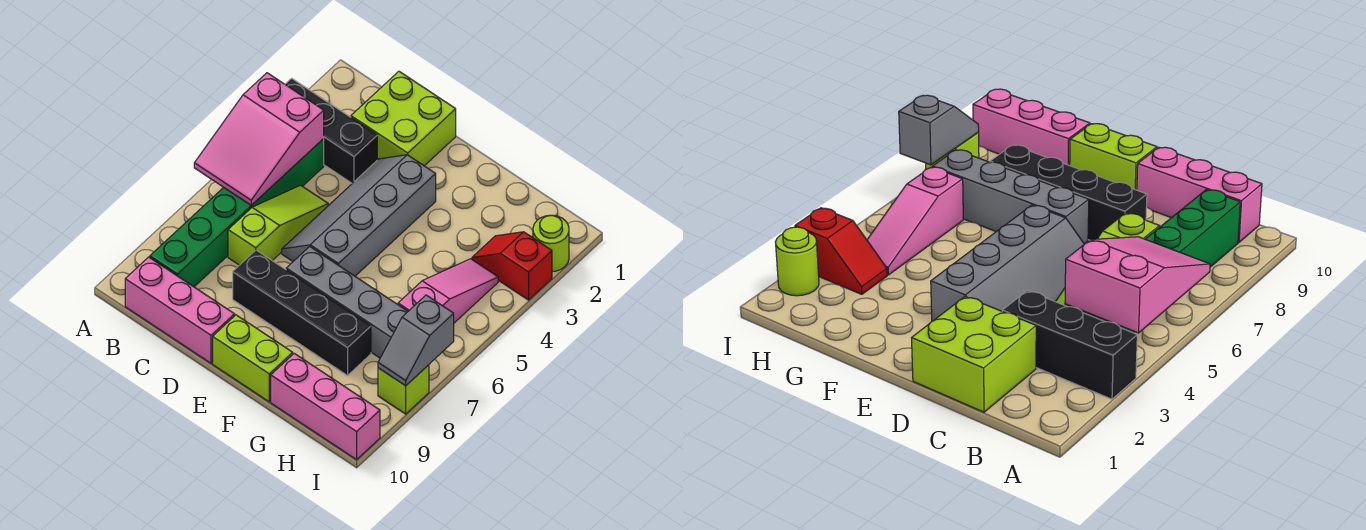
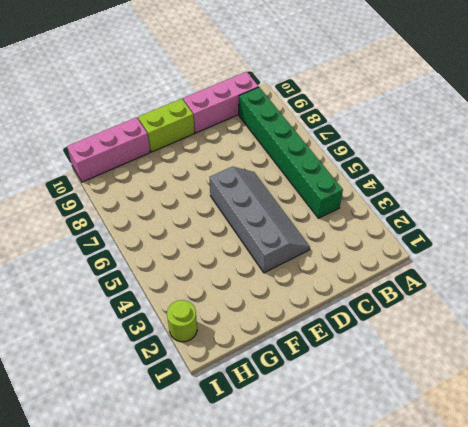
none -> black 1x3 brick [285,78,377,183]
none -> lime 2x2 brick [351,71,456,166]
none -> lime 1x3 slope [228,185,328,265]

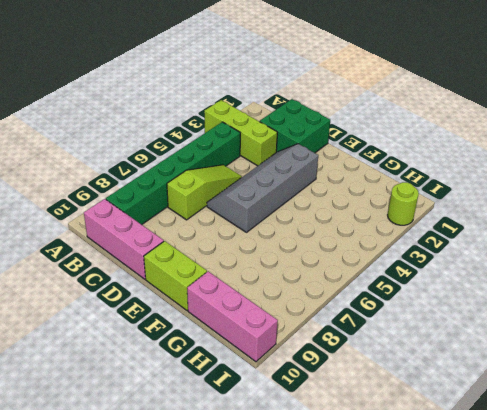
lime 1x3 brick [204,100,277,166] -> black 1x3 brick [285,78,377,183]
green 2x2 brick [260,99,330,153] -> lime 2x2 brick [351,71,456,166]
none -> black 1x4 brick [233,250,371,376]
none -> grey 1x4 brick [286,246,408,358]
none -> red 1x2 slope [472,232,552,300]

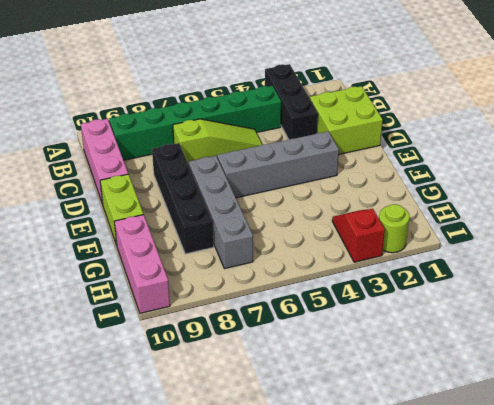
none -> pink 1x3 slope [398,259,498,323]
none -> lime 1x1 brick [378,365,429,414]
none -> pink 2x3 slope [194,73,324,205]

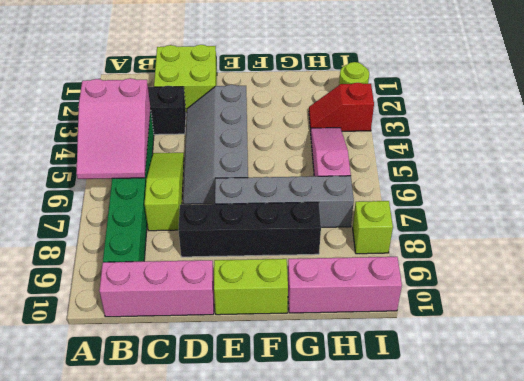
none -> grey 1x2 slope [378,295,454,386]

